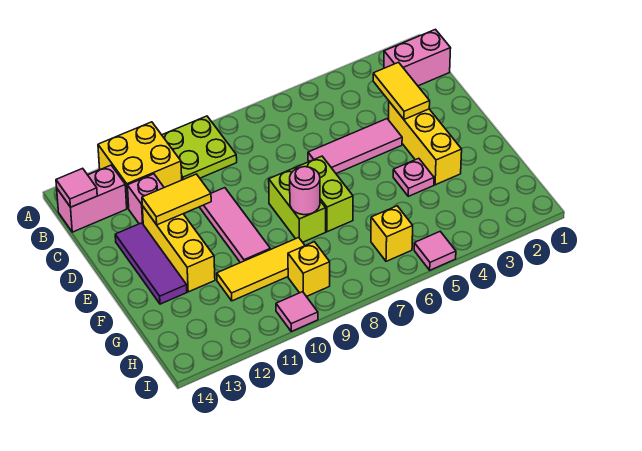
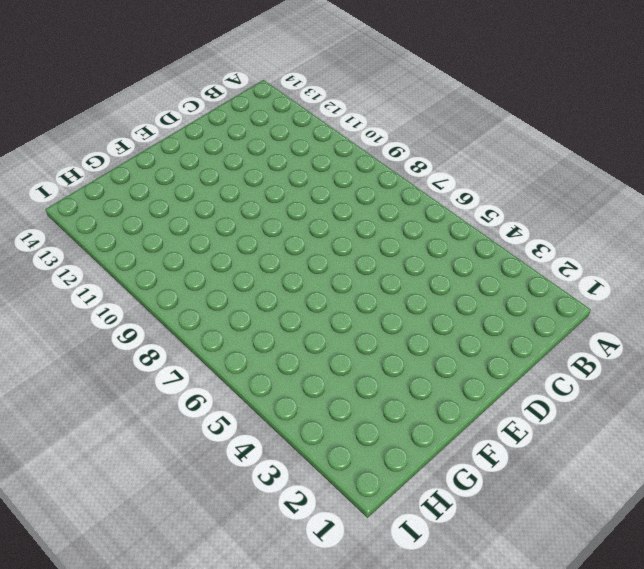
none -> lime 2x2 plate [162,116,237,180]
none -> yellow 2x2 brick [98,122,182,209]
none -> pink 1x2 brick [384,29,451,86]

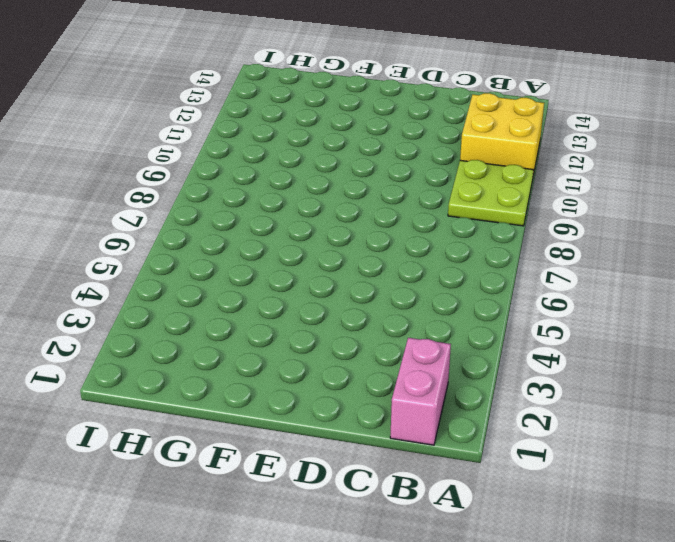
none -> pink 1x2 brick [57,165,127,232]
none -> pink 1x1 brick [127,174,164,224]
none -> yellow 1x3 brick [389,102,462,185]

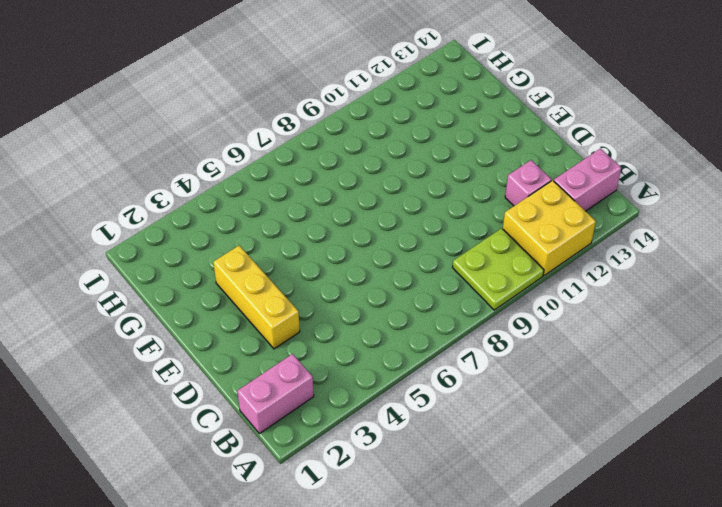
none -> pink 1x3 tile [308,119,402,173]
none -> pink 1x3 tile [200,188,270,263]
none -> yellow 1x3 brick [142,206,215,292]

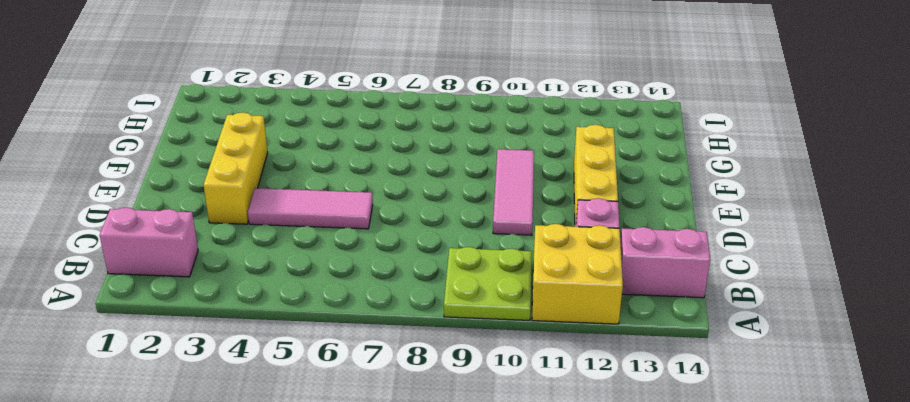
none -> purple 1x3 tile [115,223,187,304]
none -> lime 1x2 brick [296,156,353,232]
none -> lime 1x2 brick [269,168,326,242]

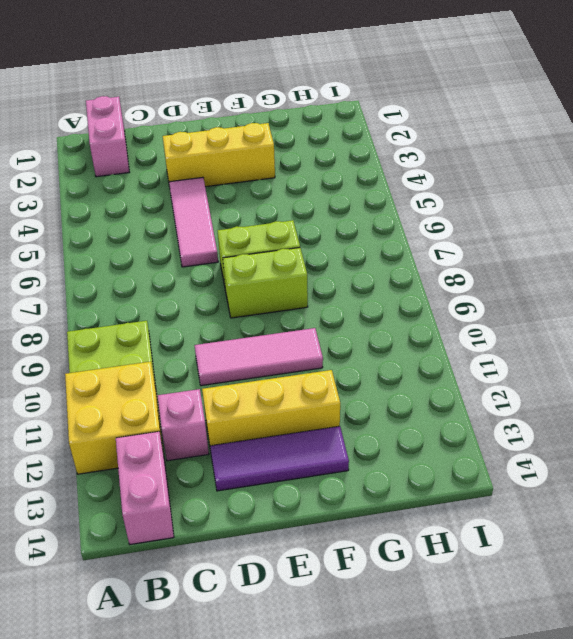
none -> pink 1x1 plate [393,158,434,196]
none -> yellow 1x3 tile [217,238,305,301]
none -> yellow 1x1 brick [371,206,413,261]

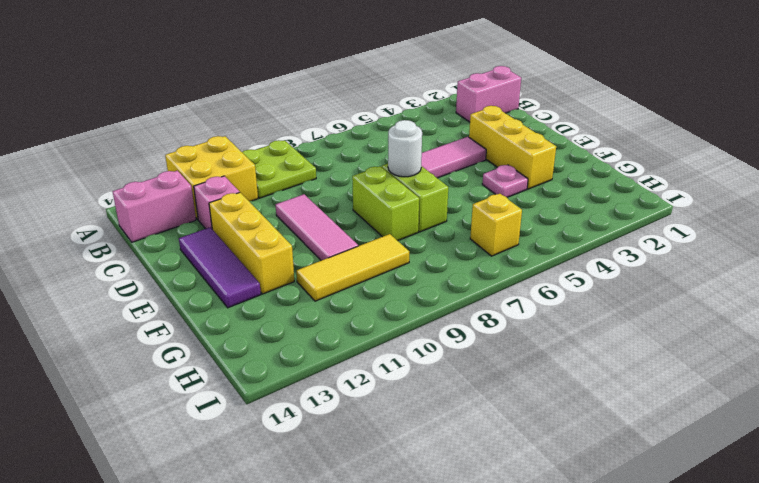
white 1x1 round brick [388,120,422,177] -> none
none -> yellow 1x1 brick [288,242,330,297]
none -> pink 1x1 tile [414,232,456,270]
none -> pink 1x1 tile [276,292,318,331]

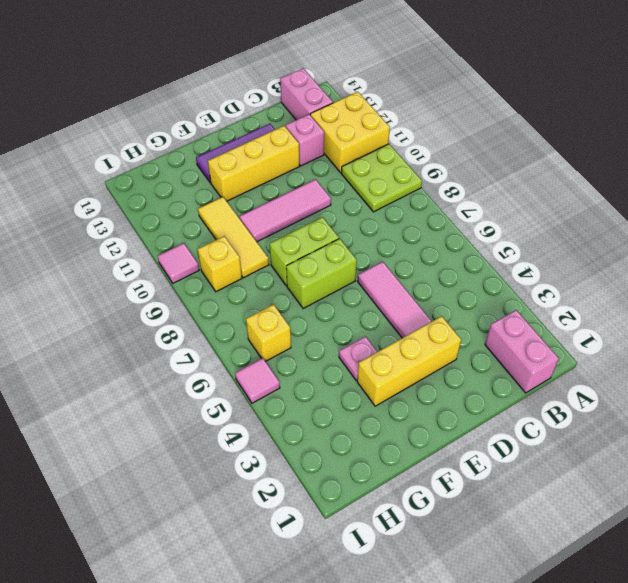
none -> pink 1x1 tile [56,168,97,207]
none -> yellow 1x2 tile [373,62,430,119]
none -> yellow 1x2 tile [142,174,211,225]

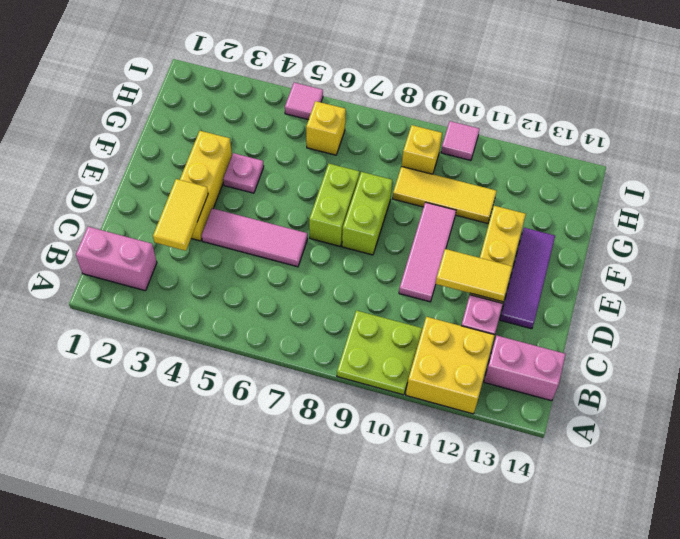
none -> pink 1x1 tile [56,168,97,207]
none -> pink 1x1 round brick [290,167,320,215]

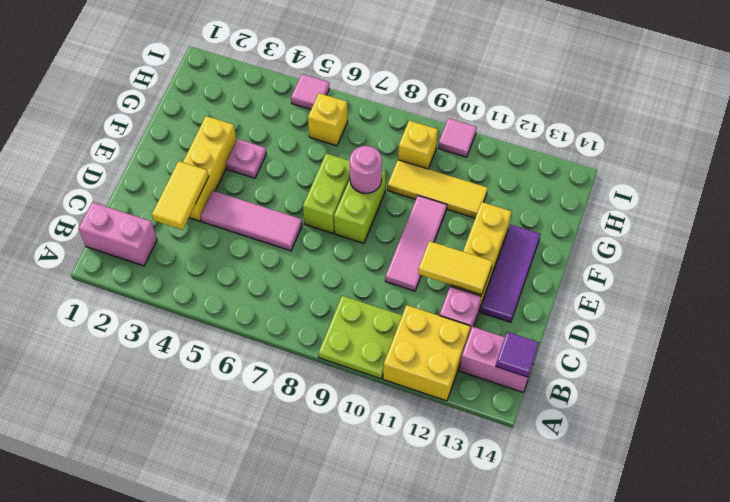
purple 1x1 tile [496,332,539,377] -> pink 1x1 tile [56,168,97,207]

